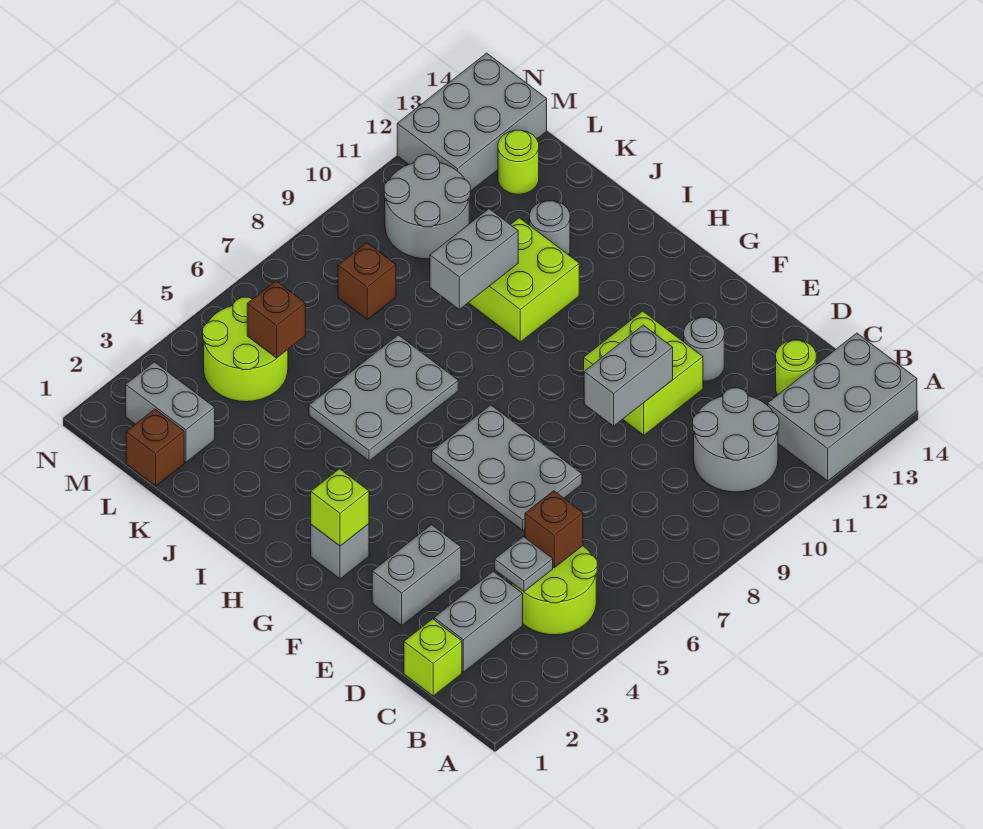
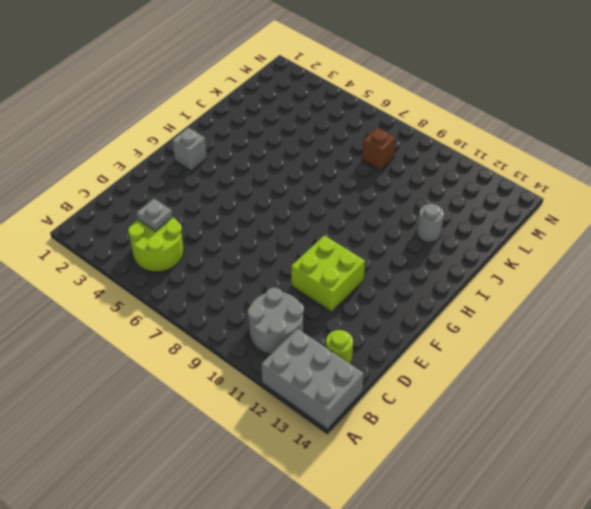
none -> lime 1x1 brick [404,619,462,696]
none -> grey 1x2 brick [434,571,523,672]
none -> grey 1x2 brick [372,525,461,625]

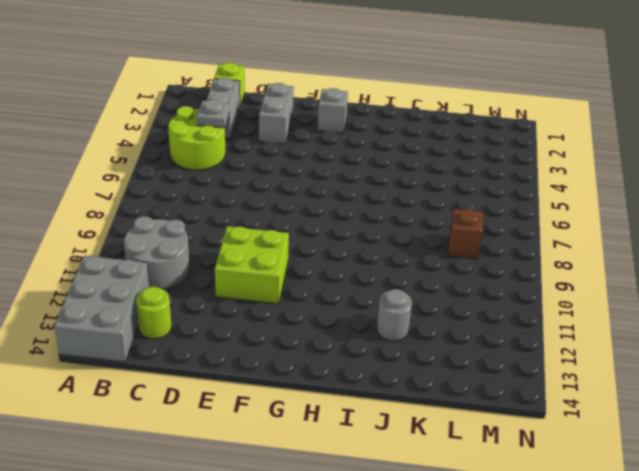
none -> grey 2x3 plate [432,405,582,530]
none -> grey 1x1 round brick [684,317,724,381]
none -> grey 2x3 plate [309,335,458,461]

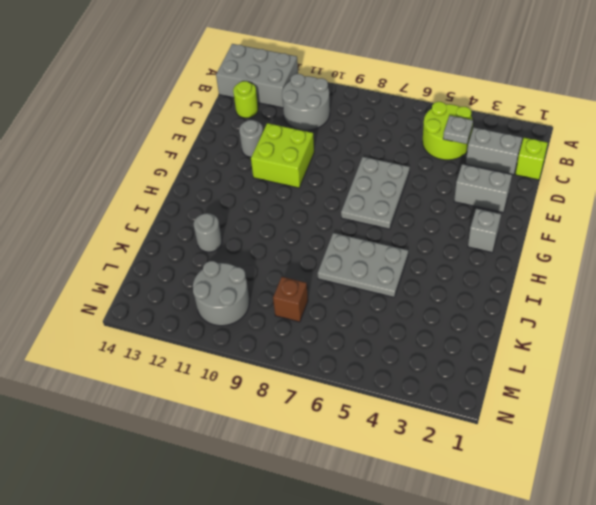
none -> lime 2x2 brick [469,218,579,342]
none -> brown 1x1 brick [126,409,184,486]
none -> grey 1x2 brick [126,362,215,462]

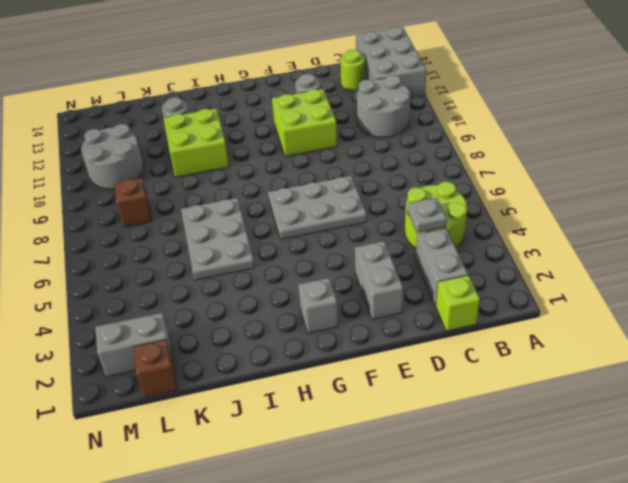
none -> lime 2x2 round brick [203,297,288,402]
none -> lime 1x1 round brick [498,130,539,194]
none -> grey 2x3 brick [397,53,547,191]

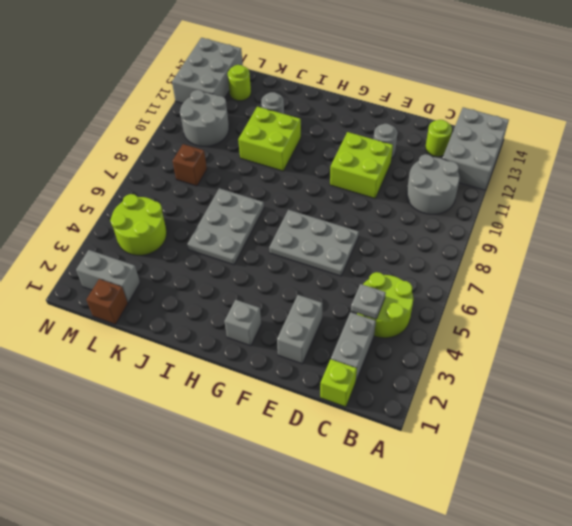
none -> brown 1x1 brick [525,491,583,568]
none -> grey 1x2 brick [584,325,673,426]
none -> lime 1x1 brick [311,469,369,546]

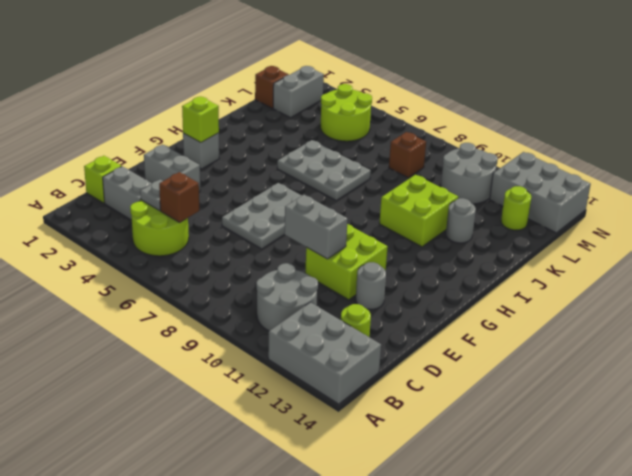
none -> grey 1x2 brick [430,209,518,309]
none -> brown 1x1 brick [247,281,305,358]

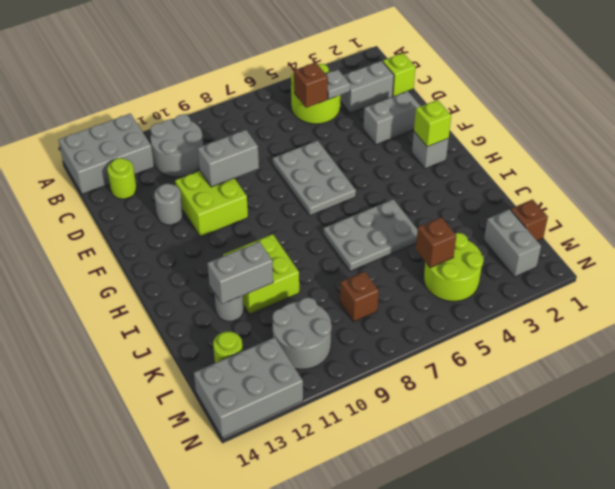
grey 1x2 brick [207,241,273,304] -> grey 1x2 brick moved to [430,209,518,309]

